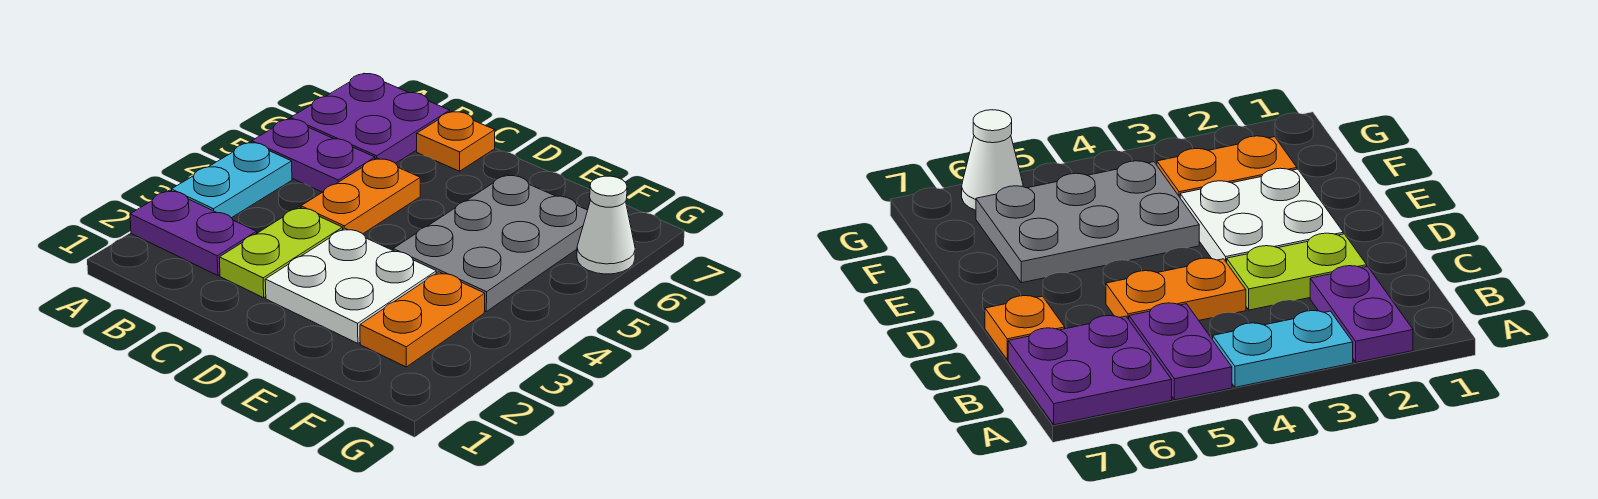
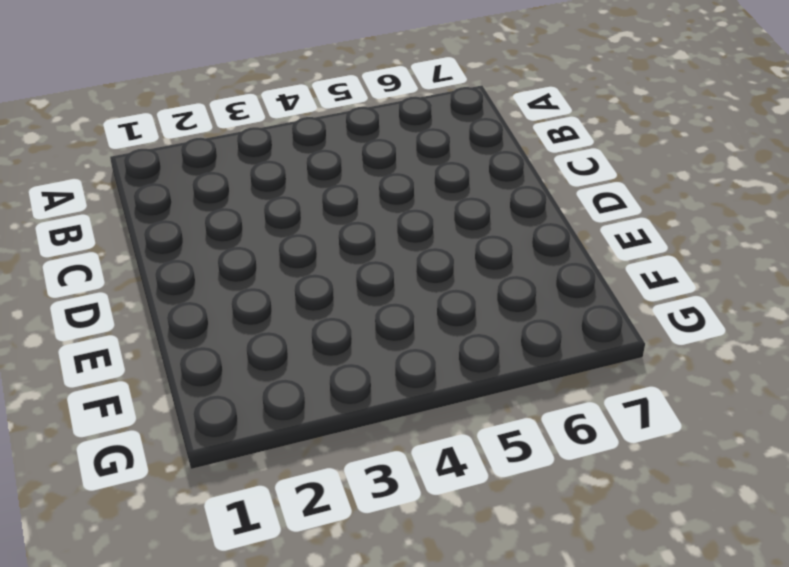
none -> purple 1x2 plate [130,190,257,275]
none -> cyan 1x2 plate [171,142,292,218]

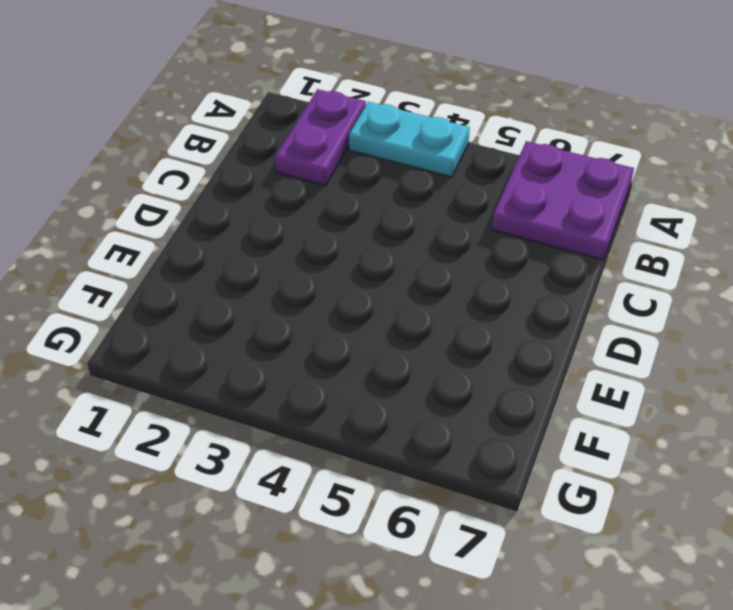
none -> purple 1x2 plate [252,119,375,192]
none -> lime 1x2 plate [219,207,343,298]

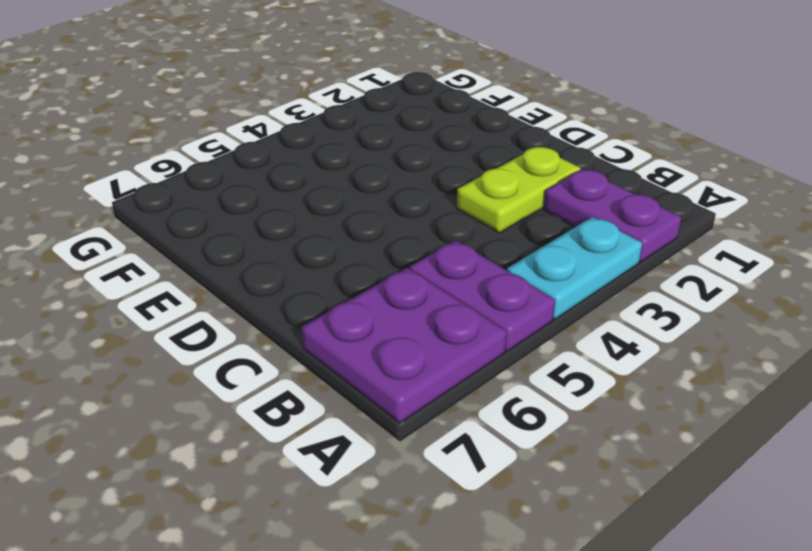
none -> orange 1x2 plate [301,158,420,234]
none -> orange 1x1 plate [417,111,495,171]

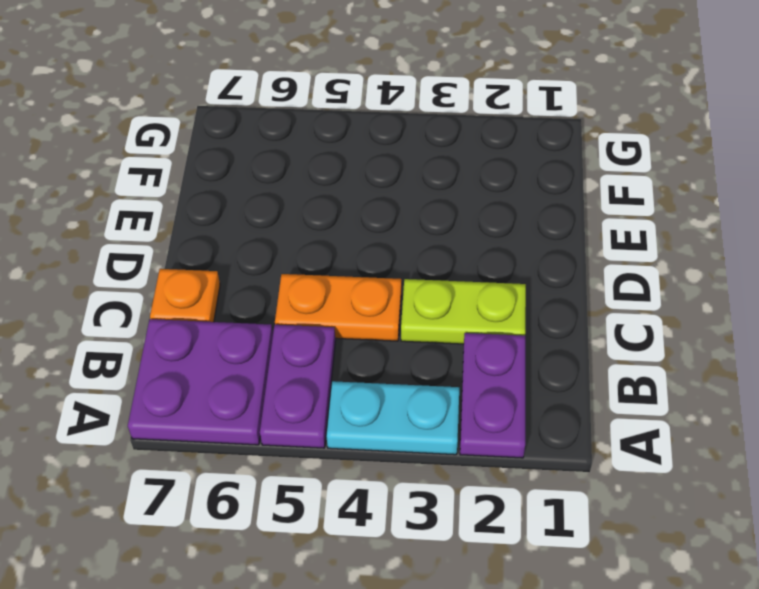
none -> white 2x2 plate [265,228,436,343]
none -> grey 2x3 plate [393,175,588,312]

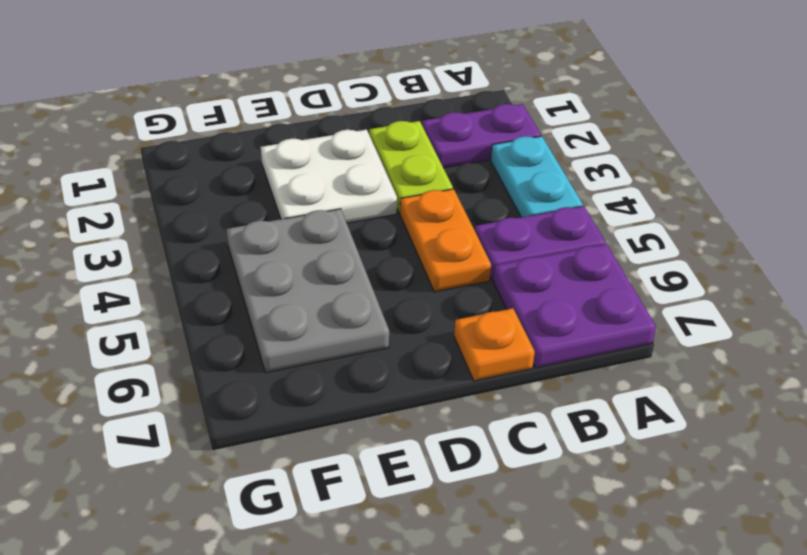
none -> orange 1x2 plate [360,272,485,367]
none -> white 1x1 cone [577,176,635,274]

